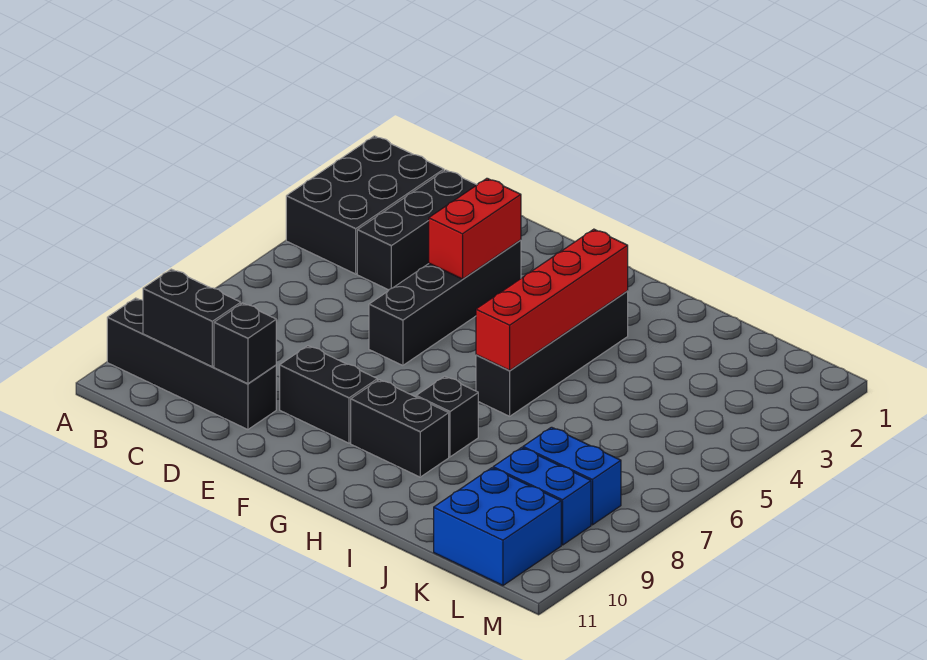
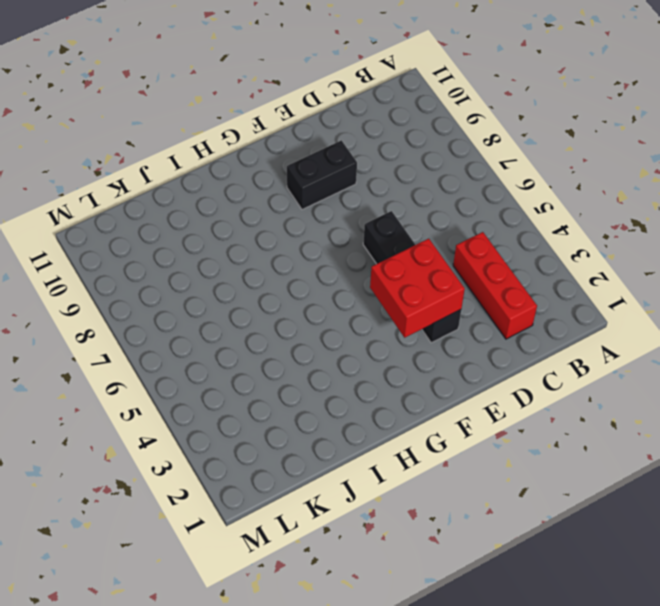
red 1x3 brick [453,232,537,339] -> black 1x3 brick [357,170,476,290]
red 2x2 brick [370,239,465,338] -> red 1x2 brick [429,178,521,279]
none -> black 2x3 brick [286,136,444,274]
none -> black 1x4 brick [107,298,276,429]
none -> black 1x2 brick [351,380,449,477]

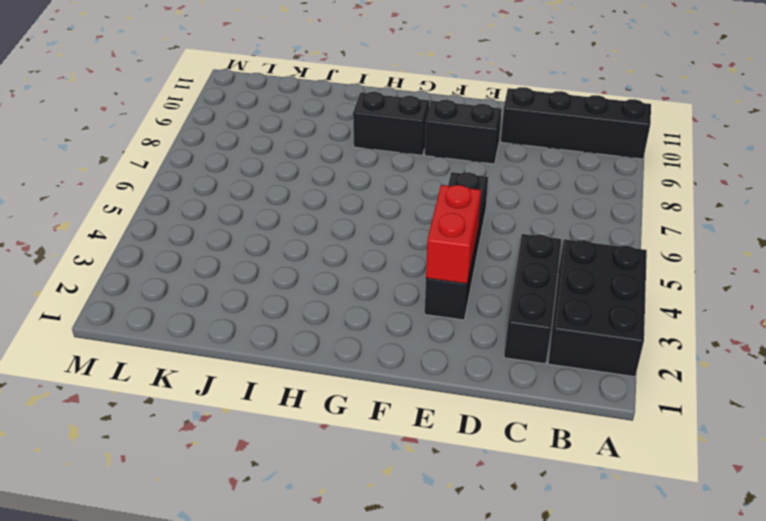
none -> black 1x4 brick [476,291,628,416]
none -> black 1x1 brick [416,376,478,457]
none -> blue 1x2 brick [523,427,621,525]

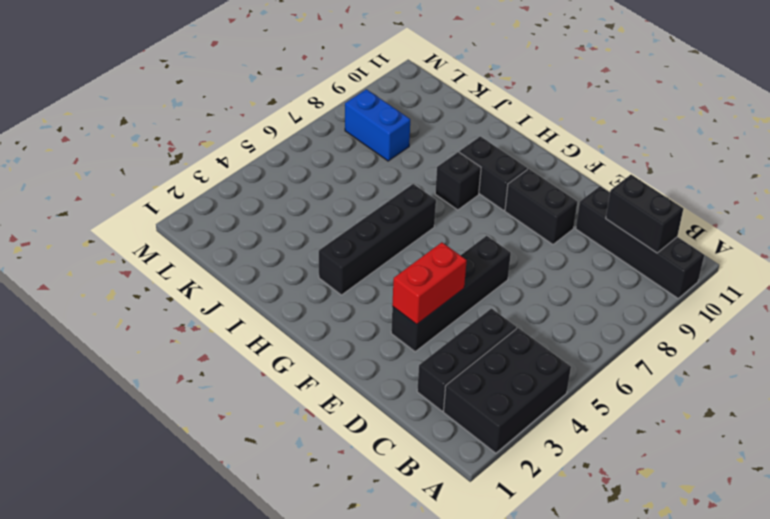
none -> blue 1x2 brick [493,448,591,545]
none -> blue 2x2 brick [434,468,561,585]
none -> black 1x1 brick [214,303,276,384]

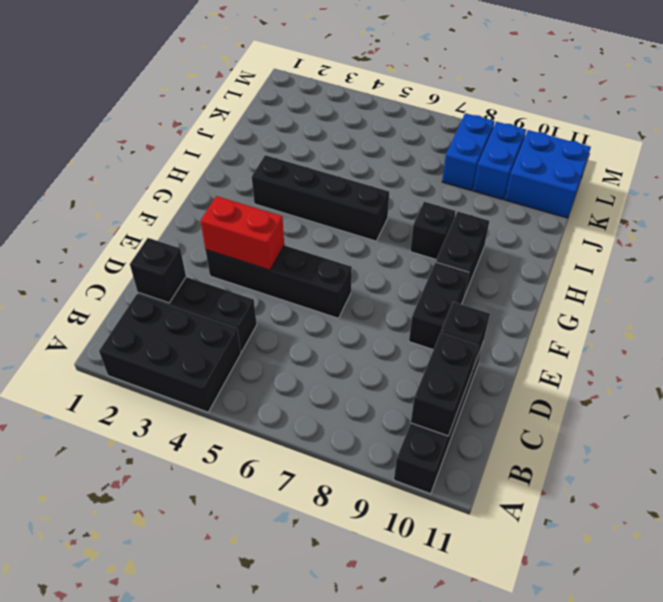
black 1x1 brick [130,238,186,303] -> none
none -> red 1x4 brick [476,229,628,370]

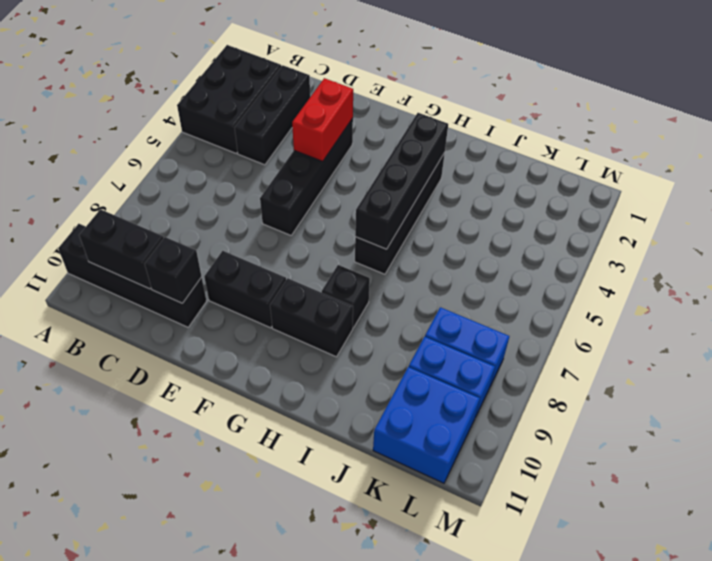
black 1x4 brick [355,113,448,249] -> red 1x4 brick [476,229,628,370]

